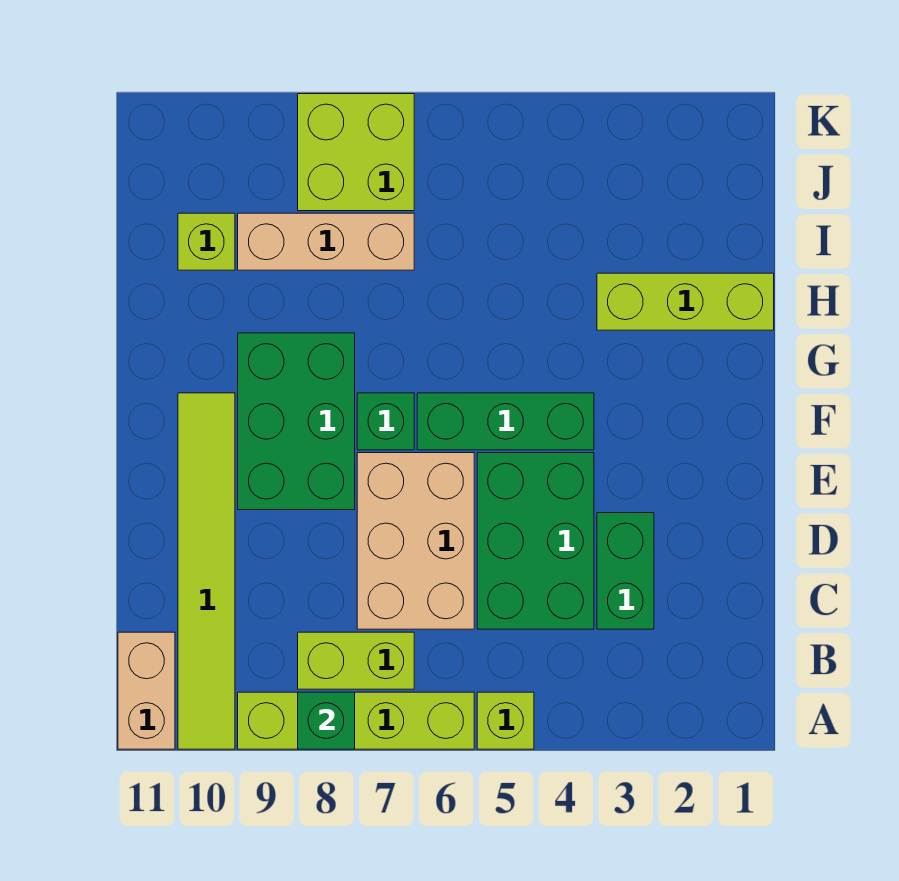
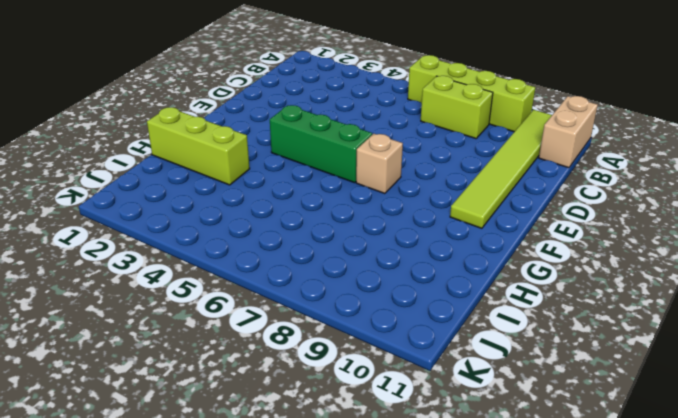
tan 1x1 brick [356,133,403,194] -> green 1x1 brick [357,393,414,450]
none -> lime 1x1 brick [477,692,534,749]
none -> green 1x2 brick [597,513,654,629]
none -> green 2x3 brick [477,453,594,629]

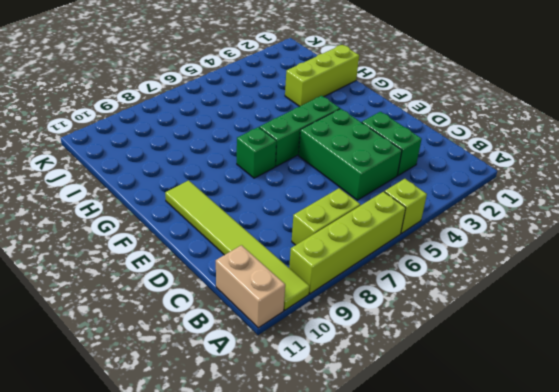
none -> tan 2x3 brick [357,453,474,629]
none -> green 2x3 brick [238,333,355,510]
none -> tan 1x3 brick [238,213,414,270]

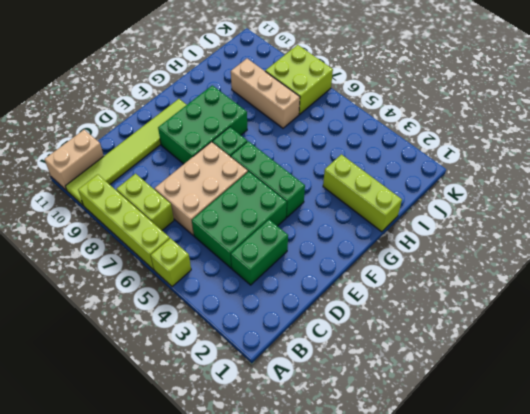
none -> lime 1x1 brick [178,213,235,270]
none -> green 1x1 brick [298,692,355,749]

